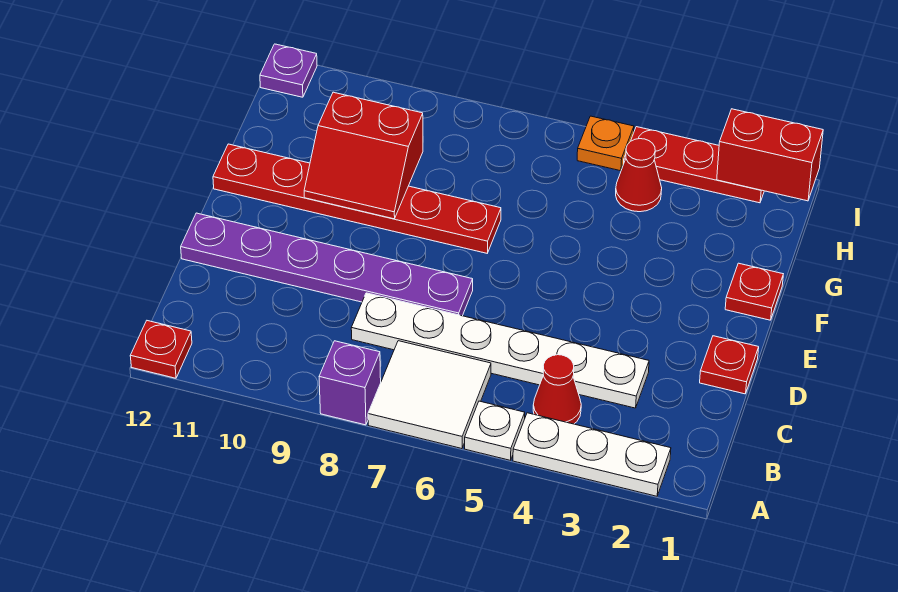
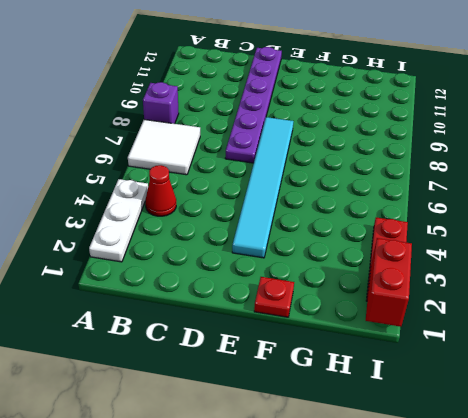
cyan 1x6 tile [232,117,293,258] -> none
none -> white 1x1 plate [465,401,525,460]
none -> red 1x1 plate [130,321,192,378]
none -> white 1x6 plate [351,293,649,408]

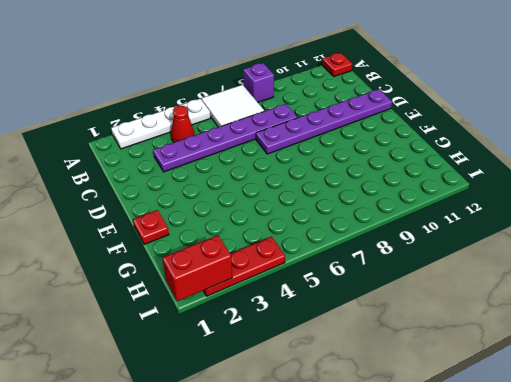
purple 1x6 plate [153,104,298,172] -> white 1x6 plate [351,293,649,408]
none -> red 1x1 plate [700,336,759,394]
none -> red 1x6 plate [213,144,501,253]
none -> red 1x1 cone [616,139,662,212]

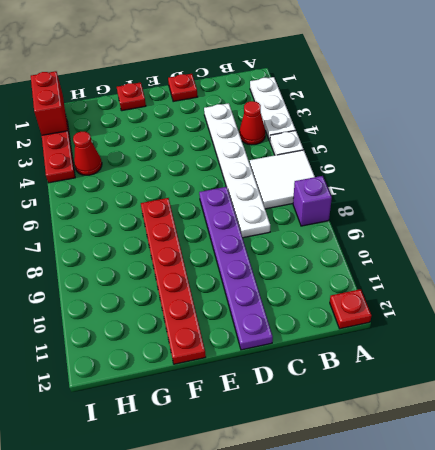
none -> orange 1x1 plate [577,116,634,171]
none -> purple 1x1 plate [260,44,317,97]
none -> red 2x2 slope [304,92,423,219]

